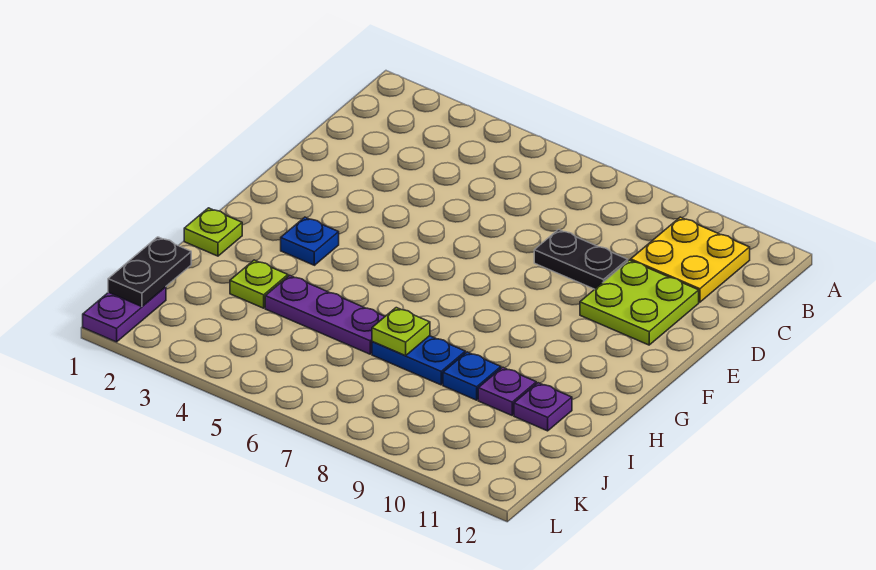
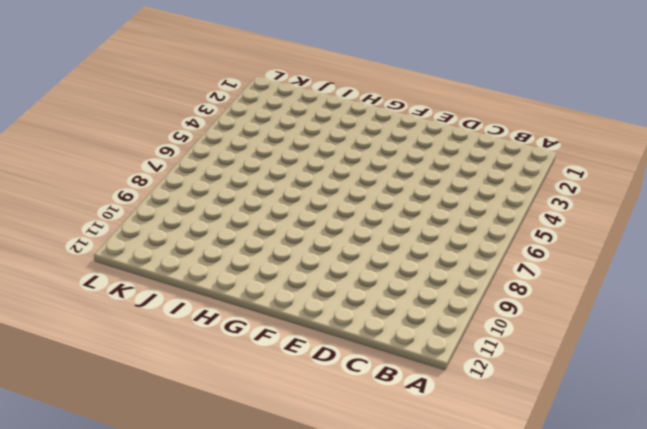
none -> yellow 2x2 plate [631,217,750,302]
none -> black 1x2 plate [534,230,628,289]
none -> lime 2x2 plate [580,260,699,345]

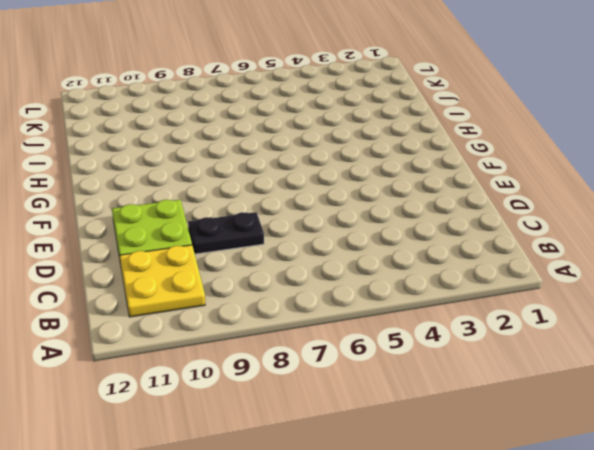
none -> blue 1x1 plate [281,217,339,265]
none -> lime 1x1 plate [184,208,242,256]
none -> lime 1x1 plate [230,260,288,308]

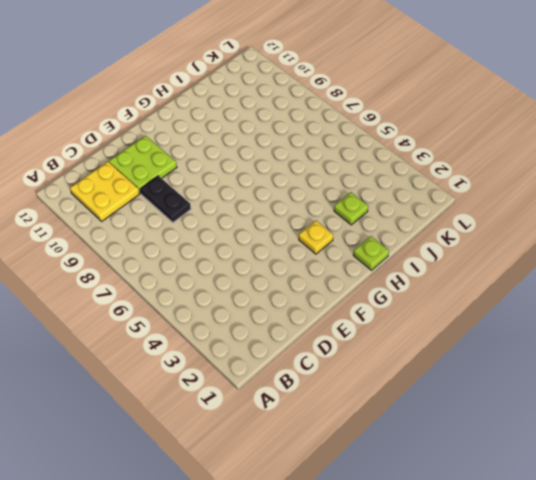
yellow 1x1 plate [299,221,333,254] -> blue 1x1 plate [281,217,339,265]
none -> purple 1x3 plate [265,275,385,354]
none -> blue 1x2 plate [372,336,465,385]
none -> blue 1x1 plate [443,352,501,400]

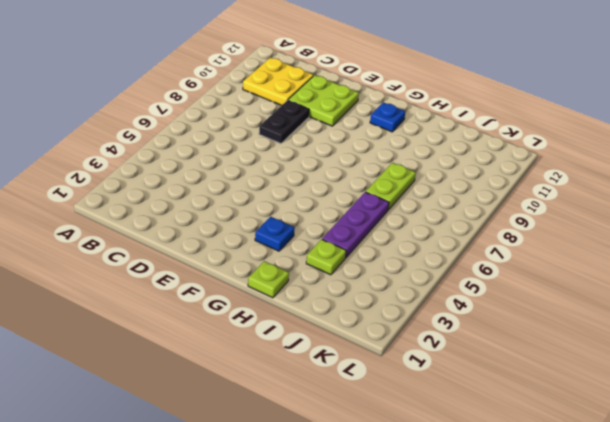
blue 1x1 plate [370,102,405,132] -> blue 1x1 plate moved to [443,352,501,400]
lime 1x2 plate [366,163,416,210] -> blue 1x2 plate [372,336,465,385]
none -> purple 1x1 plate [478,367,536,415]
none -> purple 1x1 plate [514,383,572,431]
none -> purple 1x2 plate [83,287,166,342]

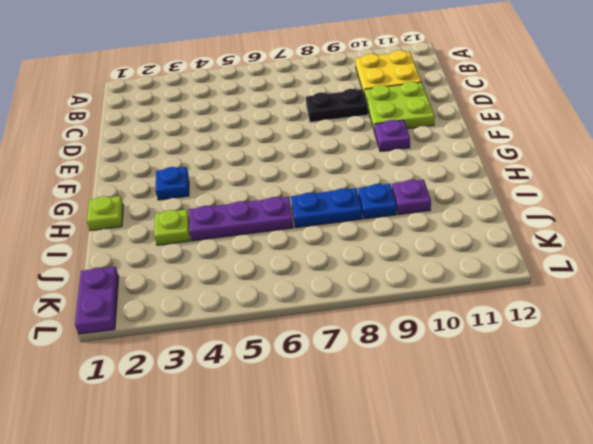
purple 1x1 plate [375,120,410,152] -> purple 1x1 plate moved to [514,383,572,431]
none -> lime 1x1 plate [372,308,430,356]
none -> black 1x2 plate [108,237,191,307]

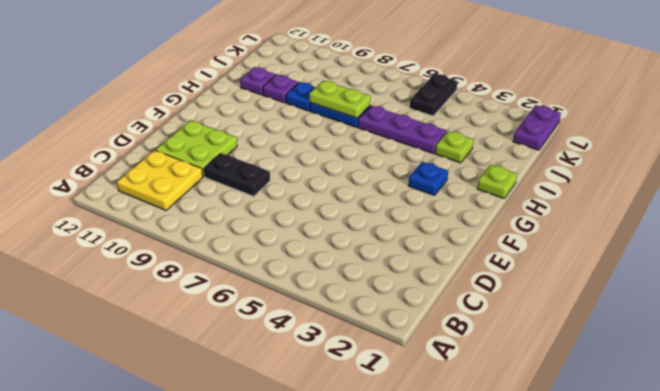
lime 1x2 plate [309,81,371,118] -> lime 1x1 plate [372,308,430,356]
black 1x2 plate [410,74,457,116] -> black 1x2 plate moved to [108,237,191,307]

